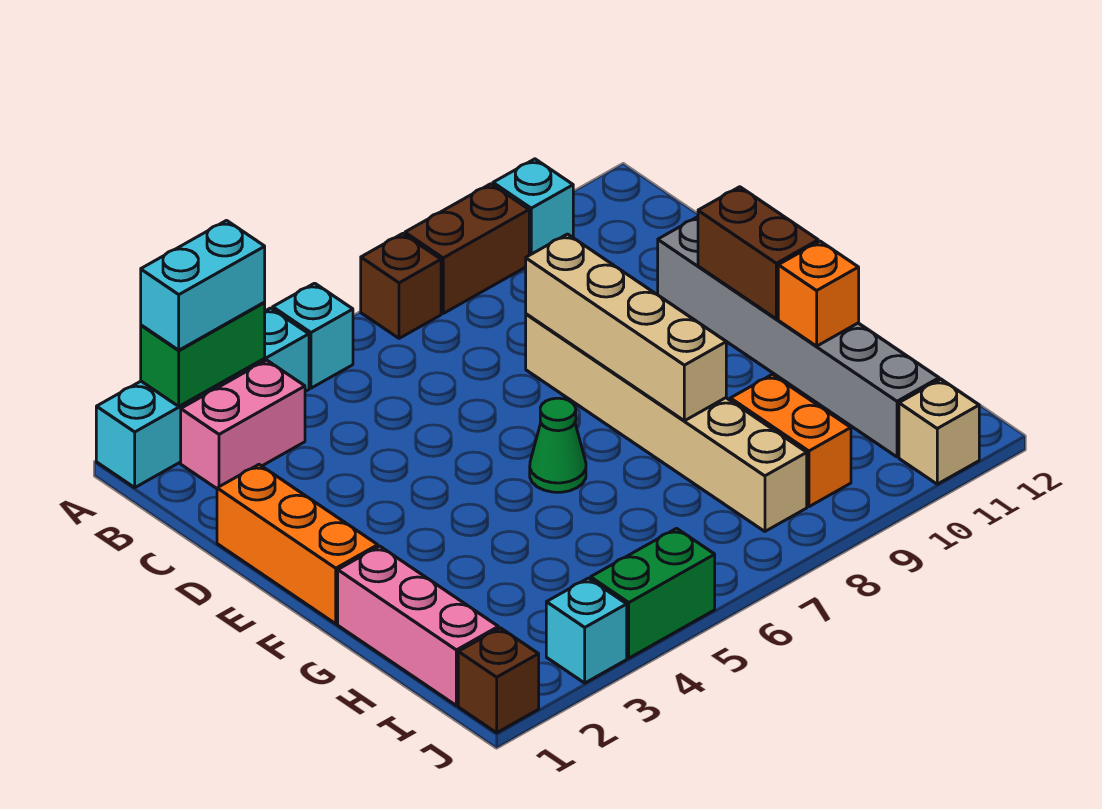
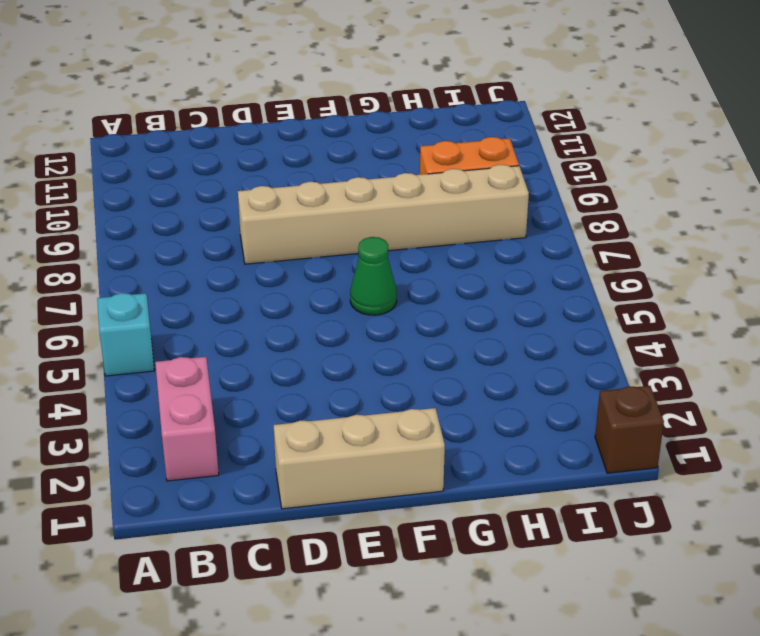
tan 1x3 brick [274,408,445,509] -> orange 1x3 brick [217,465,378,624]
none -> cyan 1x4 brick [96,308,309,487]
none -> brown 1x1 brick [361,234,441,338]
none -> brown 1x2 brick [405,184,529,313]

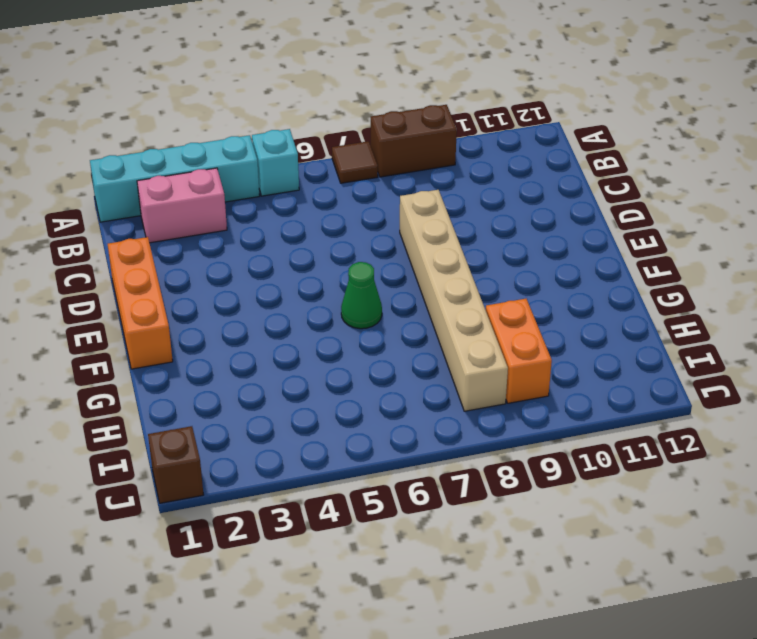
brown 1x1 tile [332,141,378,183] -> brown 1x1 brick [361,234,441,338]
none -> cyan 1x1 brick [493,159,573,255]
none -> grey 1x6 brick [658,217,939,457]
none -> pink 1x3 brick [338,546,498,706]

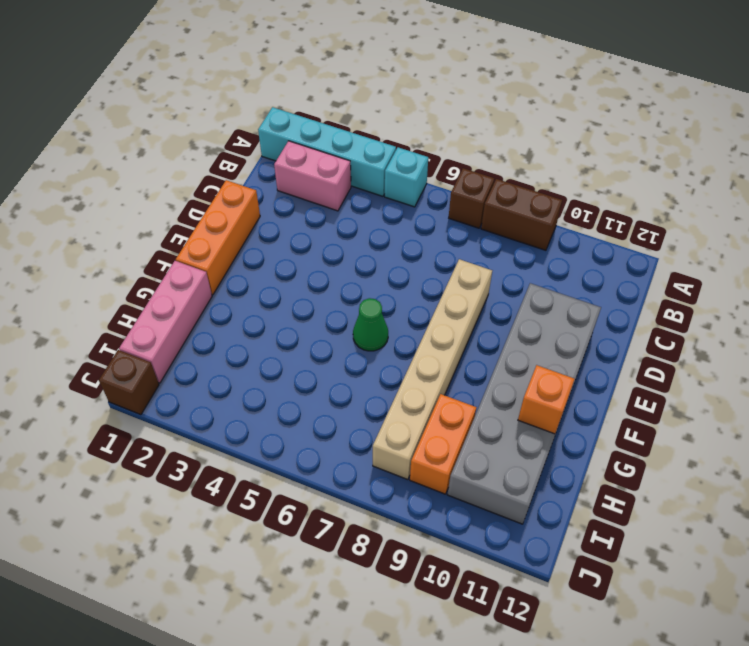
grey 2x6 brick [447,283,601,524] -> grey 1x6 brick [658,217,939,457]
none -> cyan 1x1 brick [493,159,573,255]
none -> cyan 1x1 brick [546,578,627,683]
none -> green 1x2 brick [591,528,715,658]

